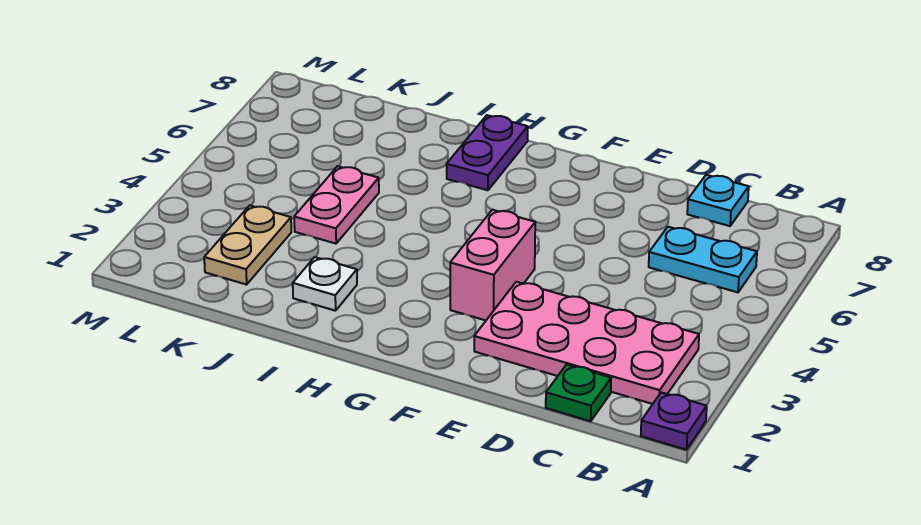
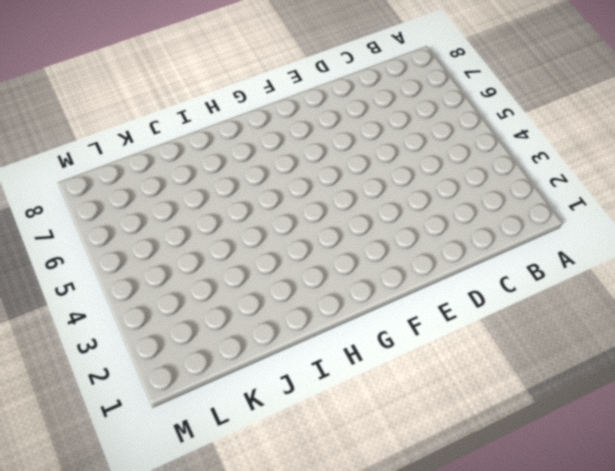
none -> purple 1x1 plate [641,392,707,450]
none -> pink 2x4 plate [474,282,699,404]

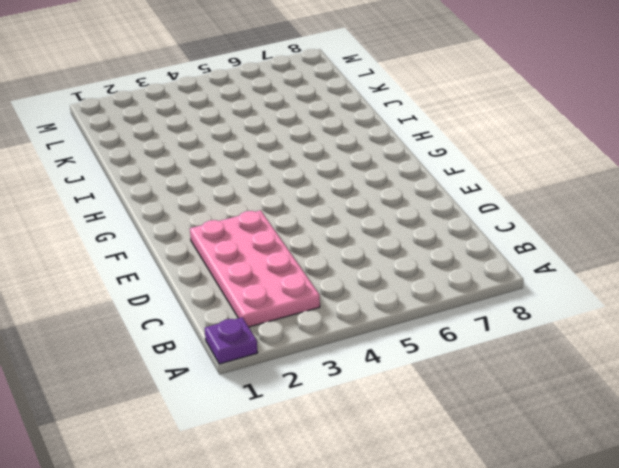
none -> cyan 1x2 plate [649,227,757,292]
none -> green 1x1 plate [546,365,611,421]

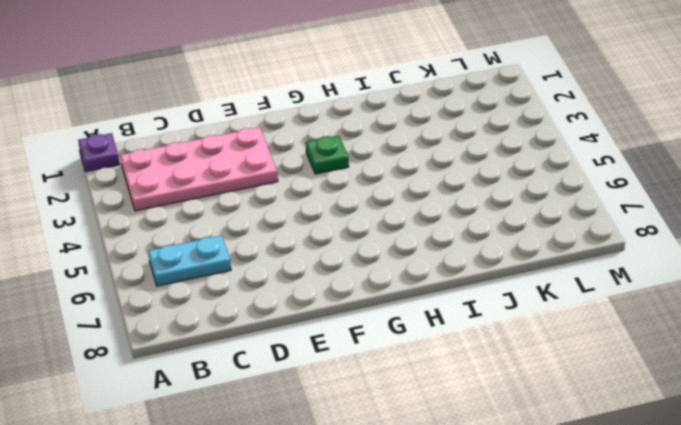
green 1x1 plate [306,135,349,174] -> green 1x1 plate moved to [546,365,611,421]
none -> cyan 1x1 plate [687,175,749,226]
none -> pink 1x2 brick [450,210,535,320]

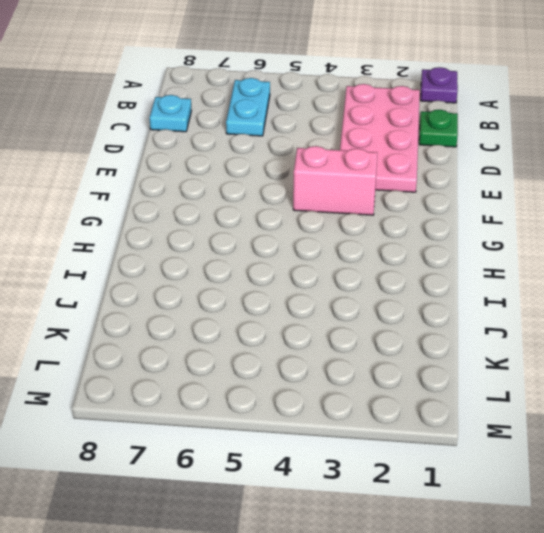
none -> purple 1x2 plate [447,115,528,190]
none -> white 1x1 plate [293,257,357,311]

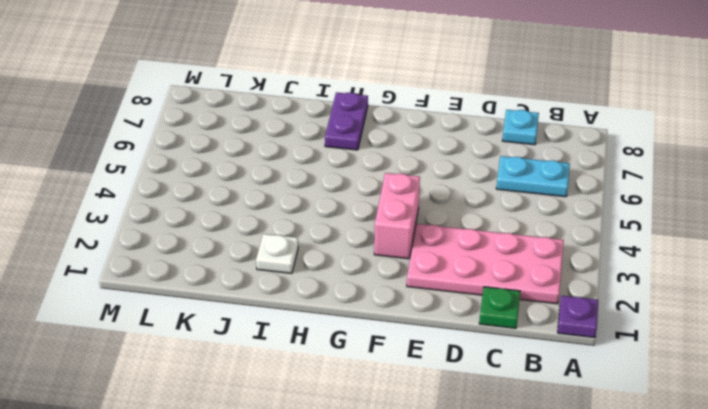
none -> pink 1x2 plate [294,166,379,244]
none -> tan 1x2 plate [204,205,291,285]

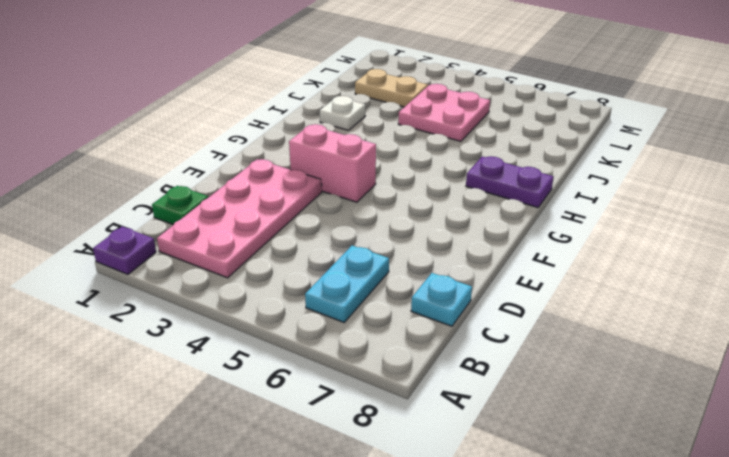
pink 2x2 plate [398,84,490,141] -> pink 1x2 plate [294,166,379,244]

